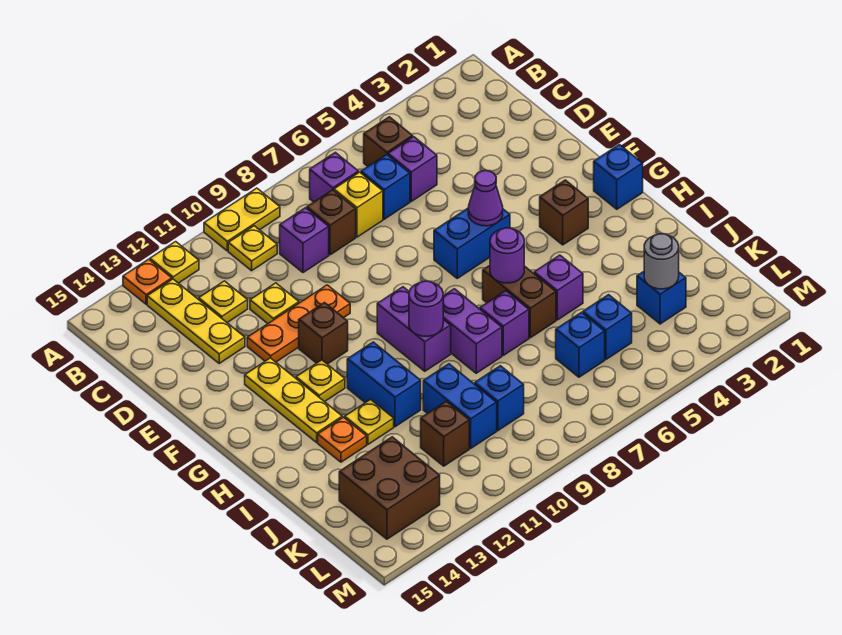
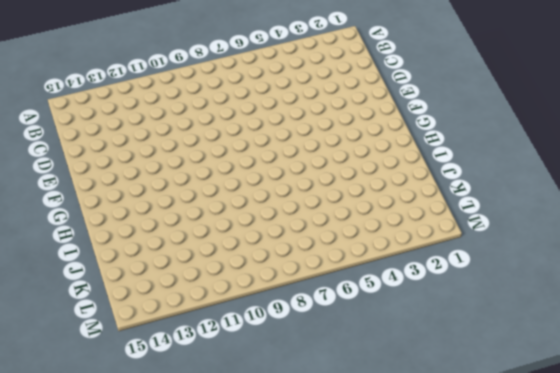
none -> yellow 1x2 plate [204,188,280,251]
none -> yellow 1x1 plate [150,242,199,283]
none -> orange 1x1 plate [123,259,172,304]
none -> brown 1x1 brick [364,117,413,166]

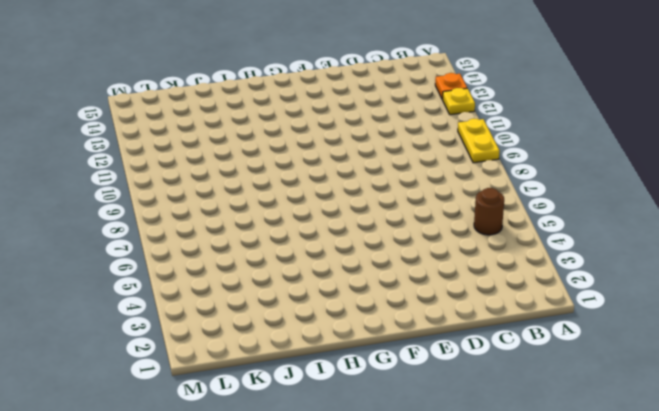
brown 1x1 round brick [474,188,504,235] -> brown 1x1 brick [364,117,413,166]
none -> purple 1x1 brick [310,152,359,202]
none -> yellow 1x1 plate [228,226,277,271]
none -> yellow 1x3 plate [147,279,245,363]
none -> purple 1x1 brick [388,137,437,201]

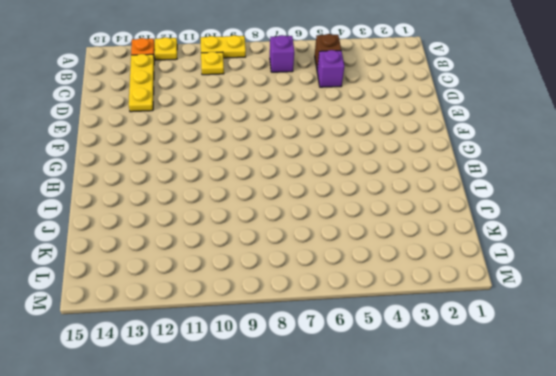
none -> blue 1x1 brick [361,154,410,219]
none -> yellow 1x1 brick [334,172,383,237]
none -> brown 1x1 brick [307,190,356,255]
none -> purple 1x1 brick [280,208,329,273]

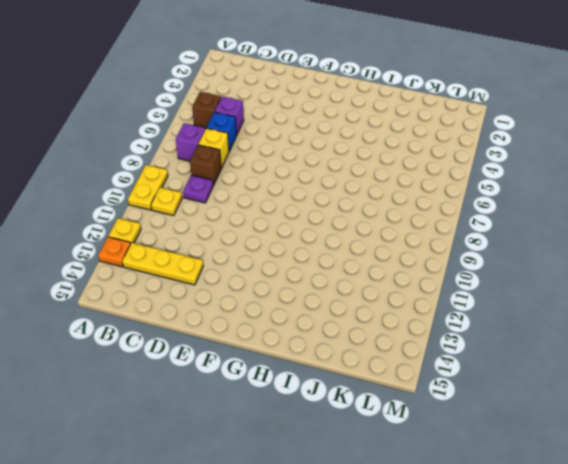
purple 1x1 plate [183,175,213,203] -> purple 1x1 brick [280,208,329,273]
none -> yellow 1x1 plate [199,281,248,323]
none -> yellow 1x1 plate [250,283,299,324]
none -> orange 1x3 plate [247,285,350,362]
none -> blue 1x2 brick [434,208,510,278]

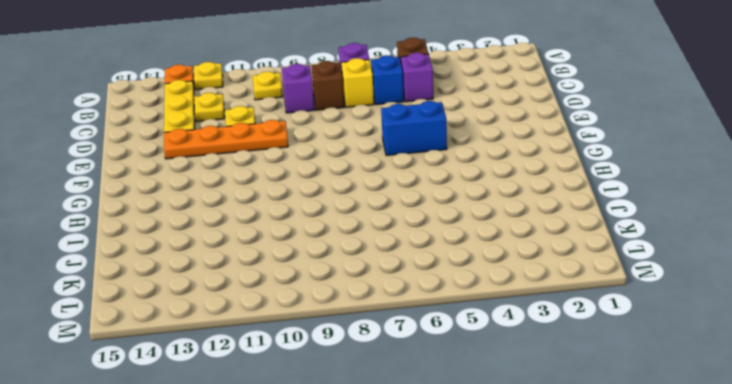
orange 1x4 plate [164,120,288,159] -> orange 1x3 plate [247,285,350,362]
none -> yellow 1x2 plate [204,188,280,251]
none -> brown 1x1 brick [299,303,348,364]
none -> yellow 1x3 plate [245,358,342,442]
none -> blue 1x1 brick [594,145,643,209]

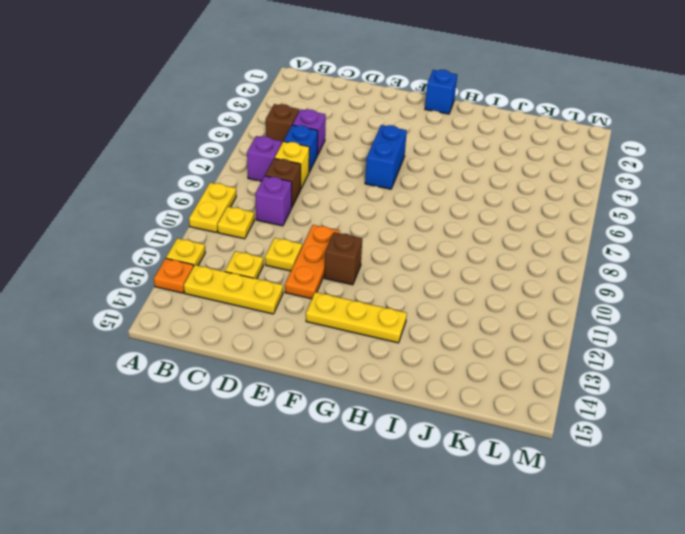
none -> brown 1x1 brick [540,180,588,245]
none -> purple 1x2 brick [377,287,451,371]
none -> yellow 1x1 plate [296,360,345,402]
none -> brown 1x2 brick [483,266,556,338]

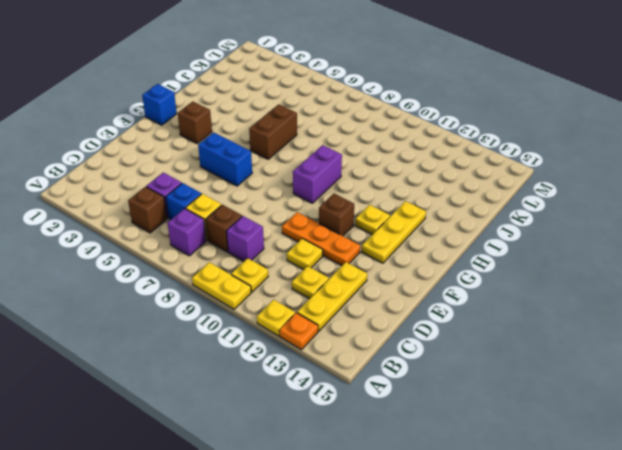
none -> purple 1x2 brick [443,289,502,373]
none -> blue 1x2 brick [347,342,421,427]
none -> purple 1x1 brick [534,255,583,320]
none -> purple 1x1 brick [480,291,529,355]

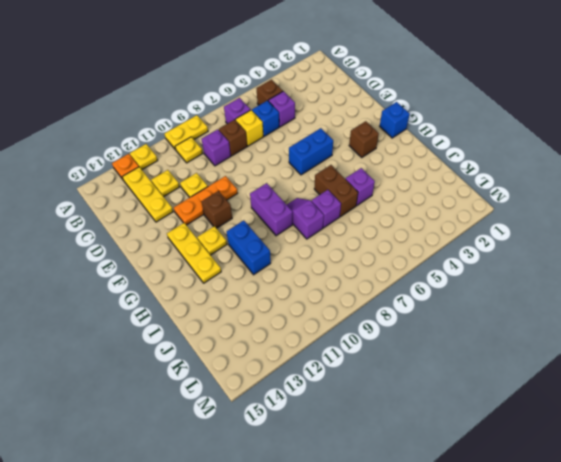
purple 1x2 slope [287,198,324,239] -> purple 1x2 brick [443,289,502,373]
none -> yellow 1x1 plate [345,400,394,444]
none -> orange 1x1 plate [318,417,367,462]
none -> blue 1x2 brick [423,364,497,448]
none -> blue 1x1 brick [637,272,686,324]

